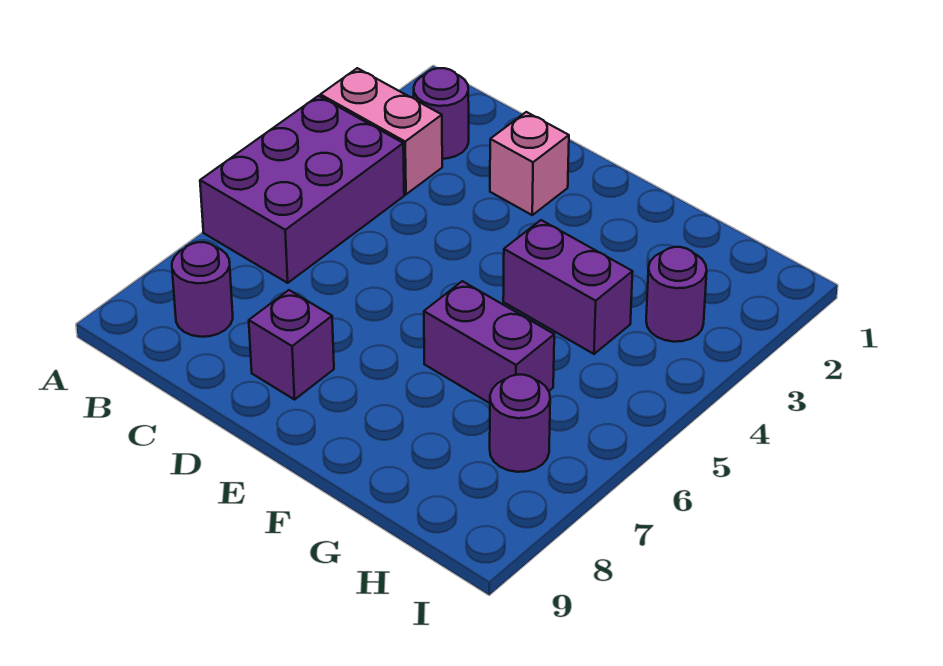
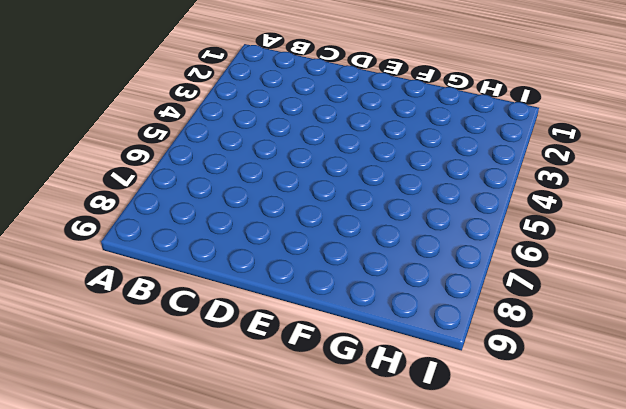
none -> pink 1x2 brick [320,68,442,194]
none -> purple 2x3 brick [200,96,404,283]

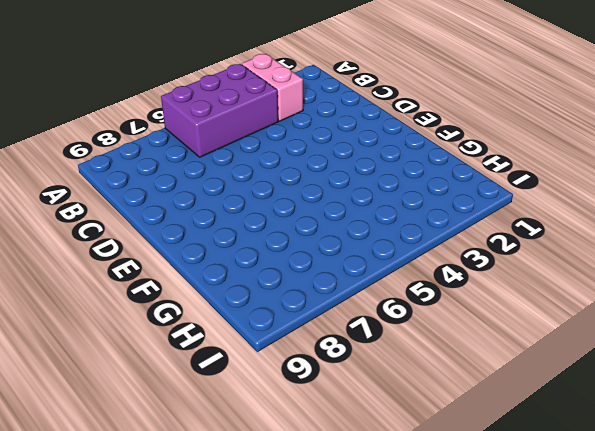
none -> purple 1x1 round brick [414,68,469,159]
none -> purple 1x1 round brick [172,242,233,337]

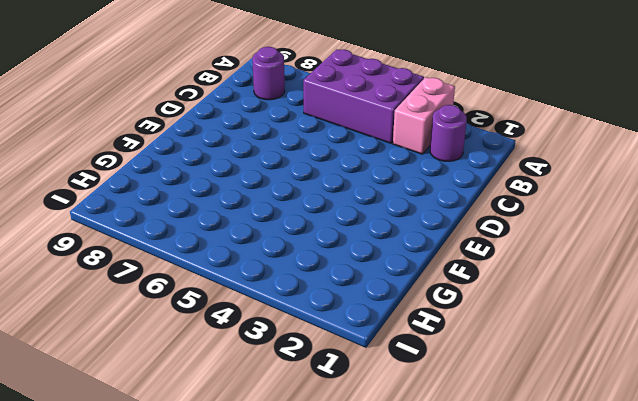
none -> pink 1x1 brick [490,112,569,215]
none -> purple 1x1 brick [249,290,334,400]

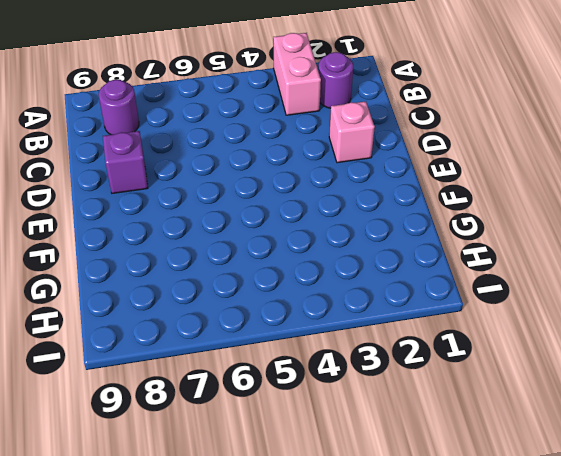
none -> purple 2x3 brick [200,96,404,283]
none -> purple 1x2 brick [503,220,633,354]

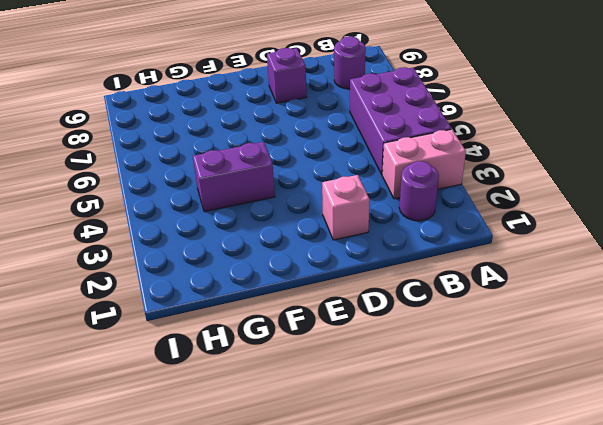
none -> purple 1x2 brick [424,281,554,403]
none -> purple 1x1 round brick [646,247,707,342]

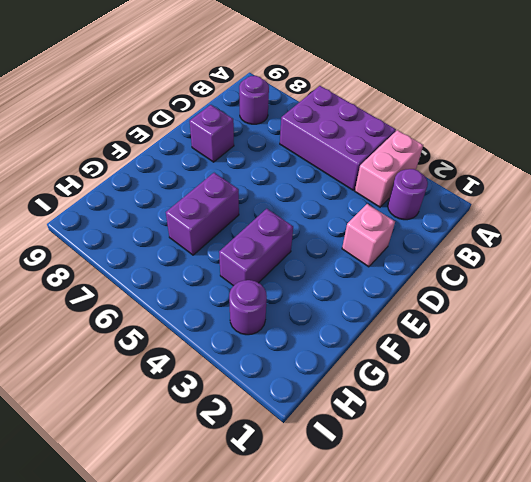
none -> purple 1x1 round brick [490,375,550,472]

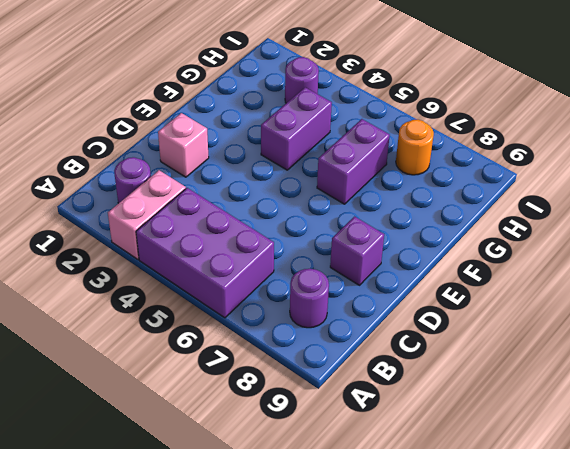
orange 1x1 round brick [396,120,434,175] -> purple 1x1 round brick [490,375,550,472]

